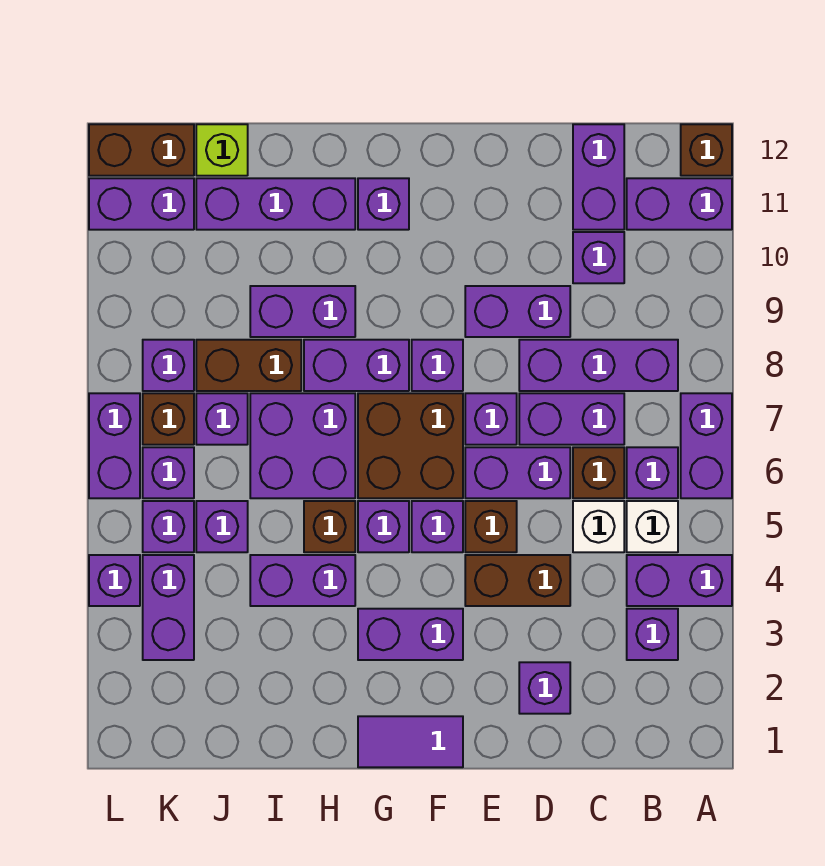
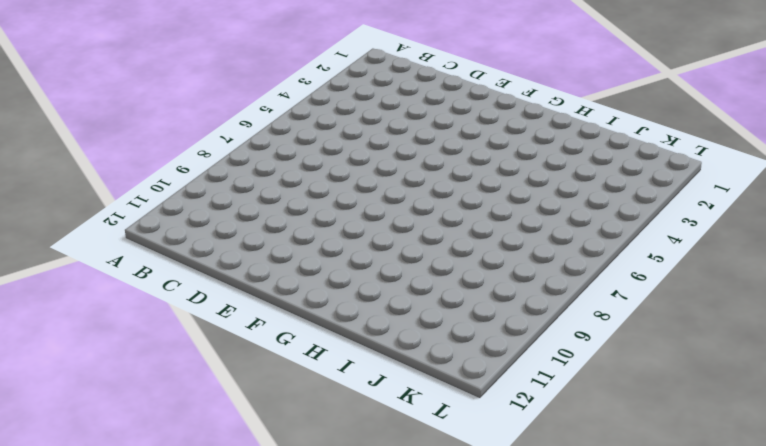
none -> purple 1x2 brick [627,555,732,606]
none -> purple 1x2 brick [681,393,732,498]
none -> purple 1x2 brick [627,178,732,230]
none -> brown 1x1 brick [681,124,732,176]

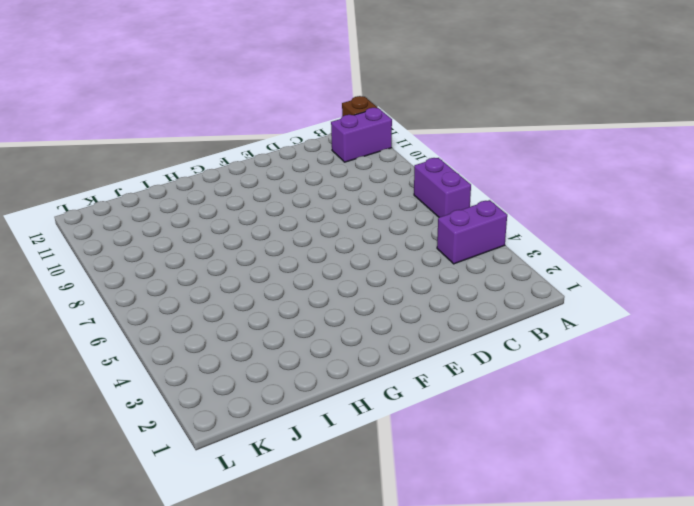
none -> purple 1x1 brick [627,609,678,660]
none -> white 1x1 brick [627,501,678,552]
none -> purple 1x1 brick [627,447,678,498]
none -> purple 1x3 brick [519,340,678,391]

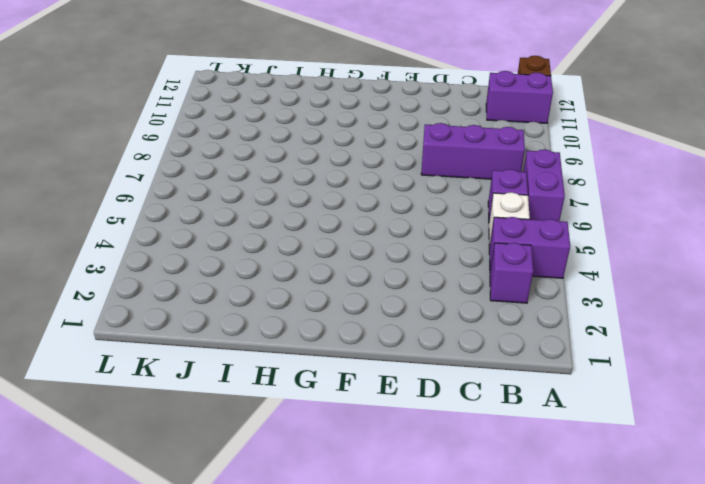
none -> white 1x1 brick [573,501,624,552]
none -> brown 1x1 brick [573,447,624,498]
none -> purple 1x2 brick [519,393,624,445]
none -> purple 1x1 brick [573,232,624,283]

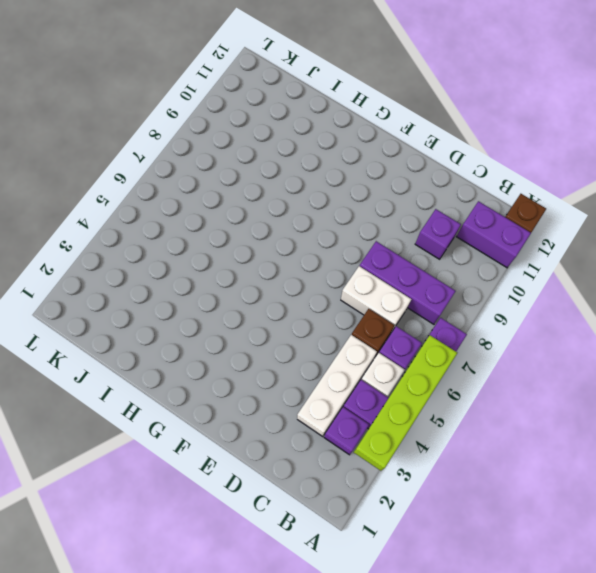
lime 1x4 brick [354,335,457,471] -> none
white 1x3 brick [297,335,377,437] -> white 1x1 brick [573,501,624,552]
white 1x2 brick [341,266,412,331] -> purple 1x2 brick [519,393,624,445]
none -> purple 1x2 brick [573,124,624,230]
none -> purple 1x1 brick [519,662,570,714]
none -> brown 1x2 brick [465,555,570,606]
none -> purple 1x2 brick [465,447,570,498]

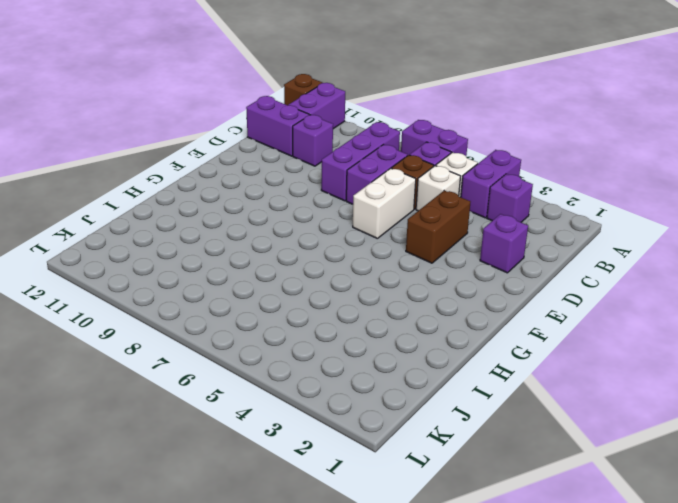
white 1x2 brick [353,168,416,239] -> purple 1x2 brick [465,447,570,498]
none -> purple 1x2 brick [465,286,570,337]
none -> brown 1x1 brick [465,501,517,552]
none -> purple 1x1 brick [465,393,517,445]
none -> purple 1x2 tile [358,716,463,767]

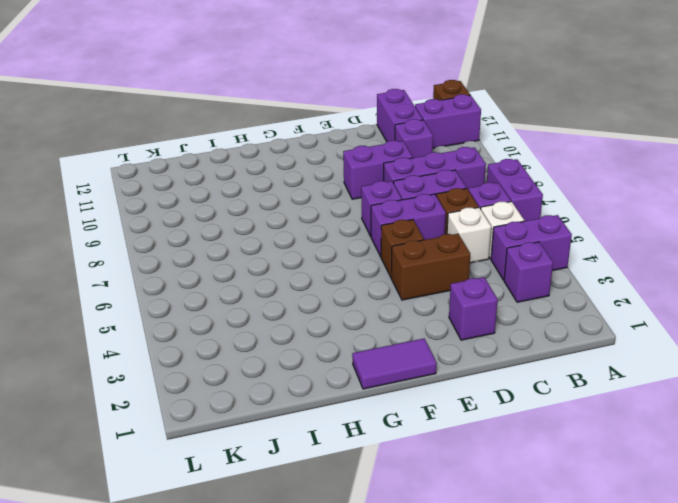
none -> purple 1x2 brick [358,609,463,660]
none -> purple 1x1 brick [412,501,463,552]
none -> brown 2x2 brick [358,393,463,498]
none -> purple 1x1 brick [412,340,463,391]

